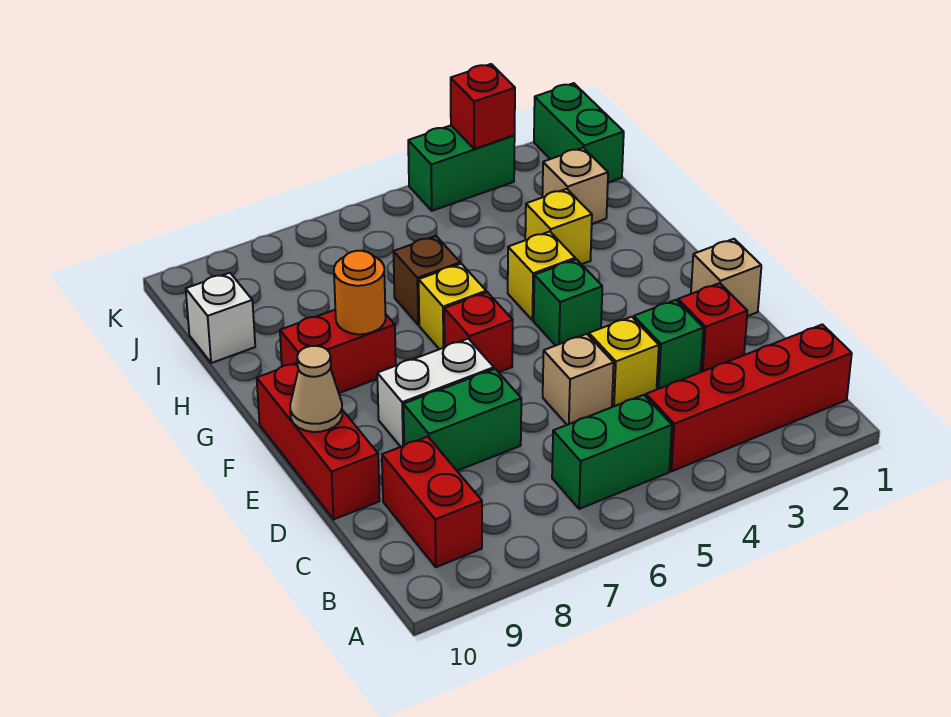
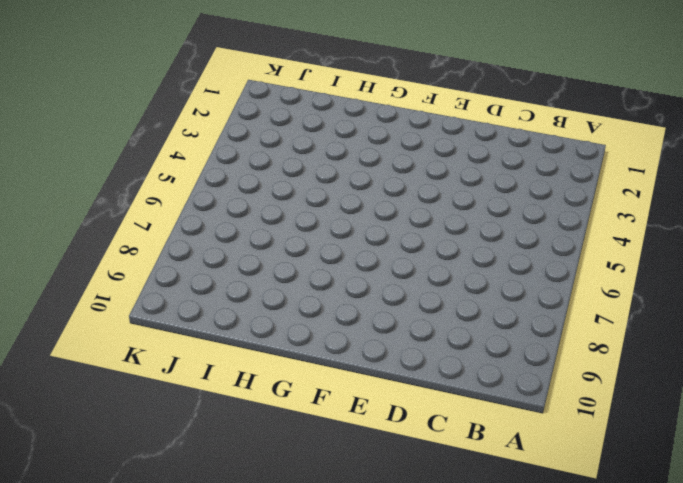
none -> red 1x4 brick [646,324,852,471]
none -> green 1x2 brick [552,395,672,509]
none -> red 1x2 brick [382,437,482,567]

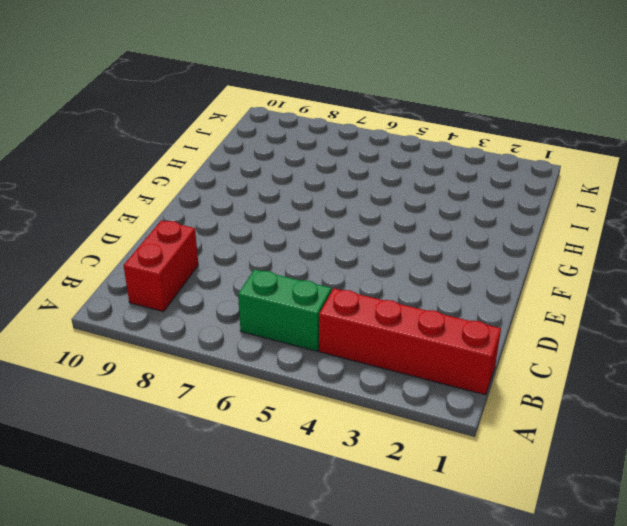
none -> red 1x1 brick [678,283,747,372]
none -> green 1x1 brick [634,300,703,389]
none -> yellow 1x1 brick [589,317,659,407]

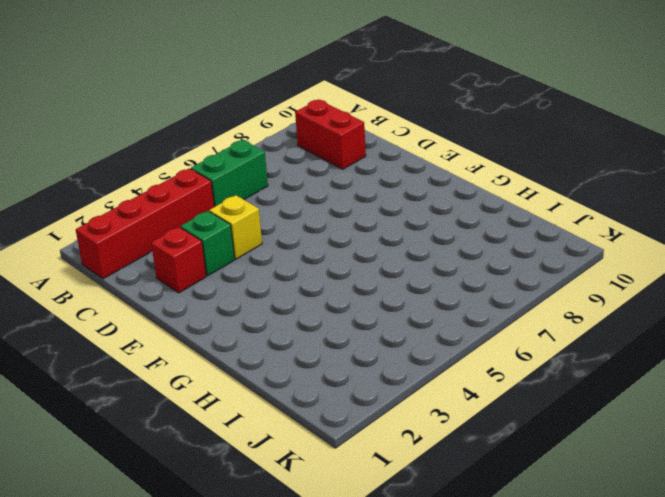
none -> tan 1x1 brick [543,334,614,425]
none -> green 1x2 brick [403,369,521,471]
none -> red 1x3 brick [257,363,380,519]

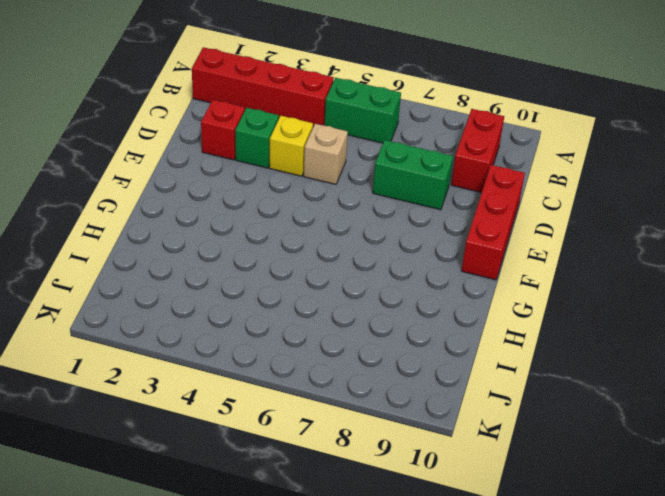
none -> tan 1x1 brick [691,239,761,316]
none -> white 1x2 brick [377,339,494,447]
none -> green 1x1 brick [534,259,602,346]

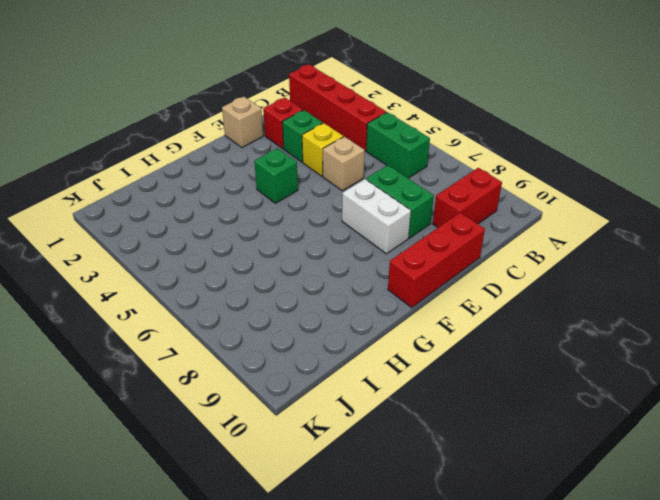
none -> red 1x1 brick [444,292,513,372]
none -> yellow 1x1 brick [508,232,575,320]
none -> yellow 1x1 brick [419,264,486,349]

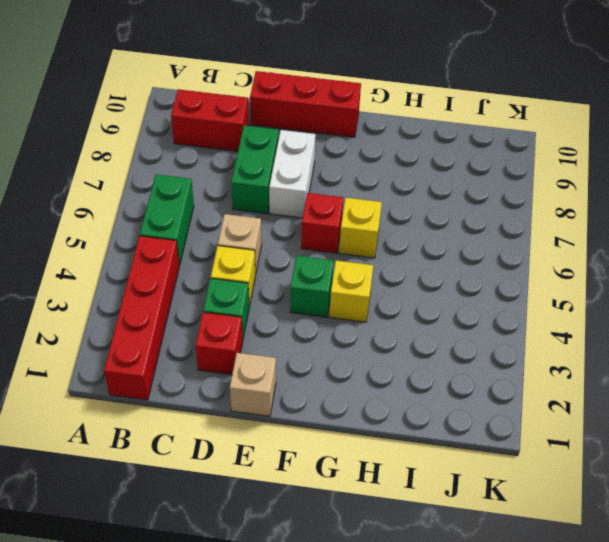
none -> red 1x2 brick [280,310,396,393]
none -> yellow 1x1 brick [525,189,592,264]
none -> brown 1x1 brick [393,236,460,325]

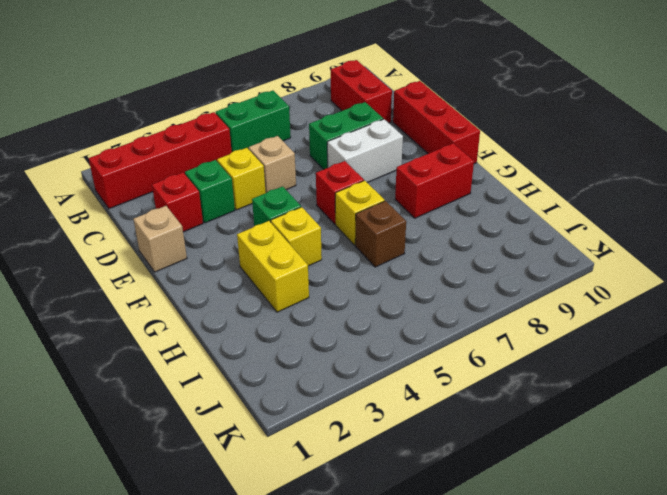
yellow 1x2 brick [237,221,309,312] -> yellow 1x1 brick [525,189,592,264]
none -> tan 1x1 brick [542,148,608,224]
none -> white 1x1 brick [186,273,255,363]
none -> green 1x2 brick [534,83,624,183]

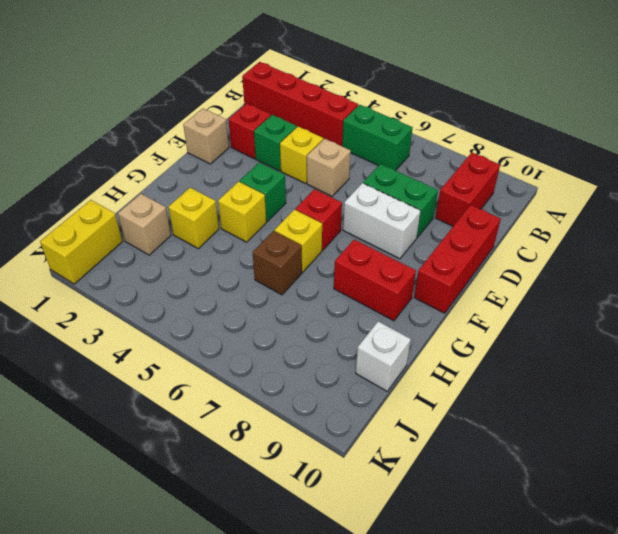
yellow 1x2 brick [40,200,123,284] -> green 1x2 brick [534,83,624,183]
none -> green 1x2 brick [408,126,515,211]
none -> tan 1x1 cone [290,346,342,432]
none -> orange 1x1 round brick [334,251,386,334]

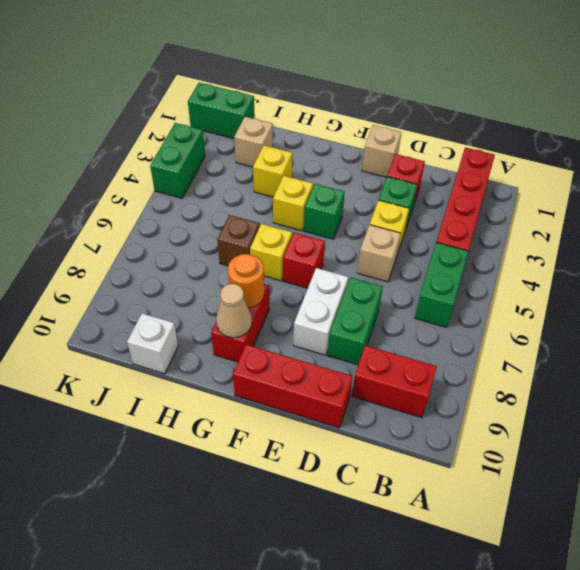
tan 1x1 cone [216,284,252,338] -> tan 1x1 cone moved to [290,346,342,432]
none -> red 1x1 brick [451,64,515,149]

